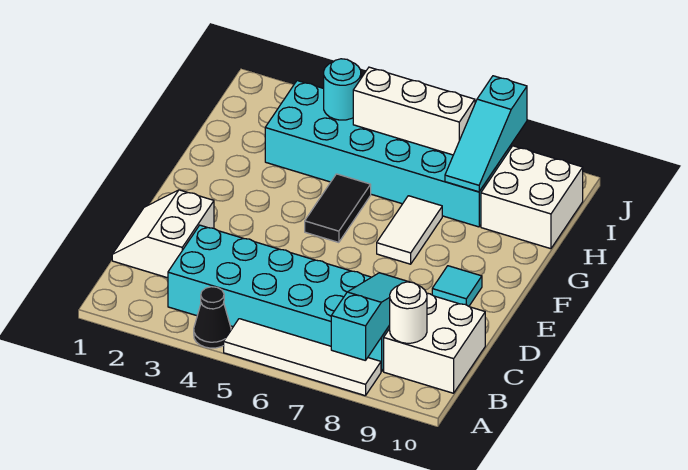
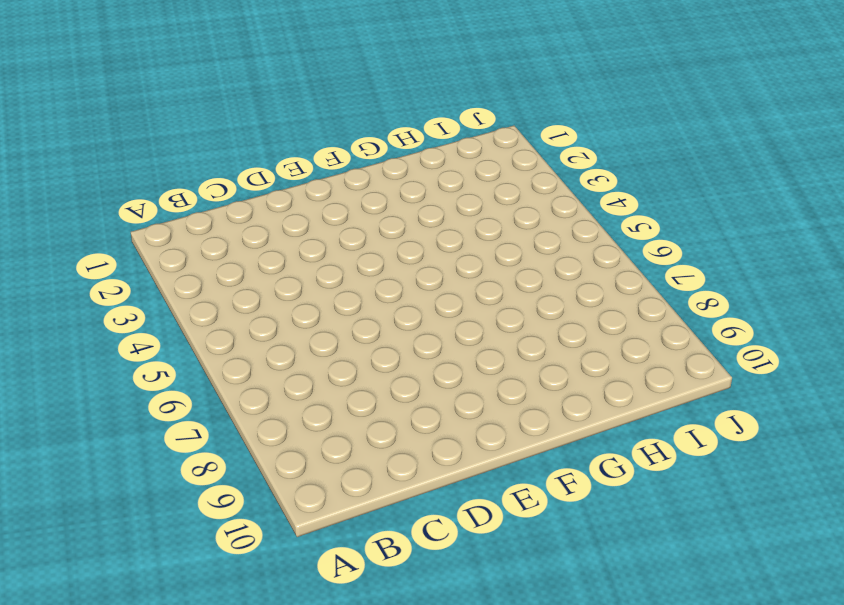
none -> black 1x1 cone [194,287,231,348]
none -> white 1x4 tile [224,319,381,396]
none -> cyan 2x6 brick [168,225,390,371]

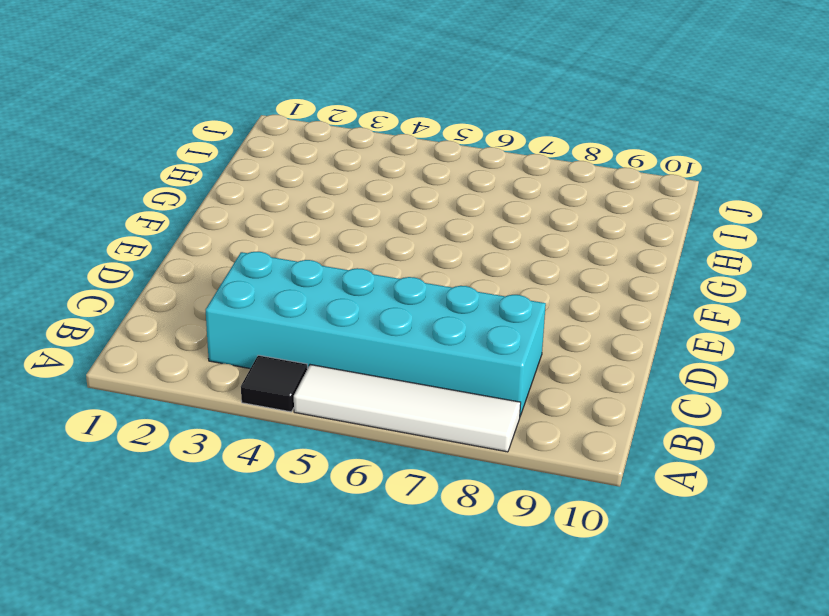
black 1x1 tile [241,355,307,412] -> black 1x1 cone [194,287,231,348]
none -> white 2x2 brick [384,293,485,393]
none -> white 2x2 slope [112,190,214,278]
none -> cyan 1x1 tile [432,266,482,306]

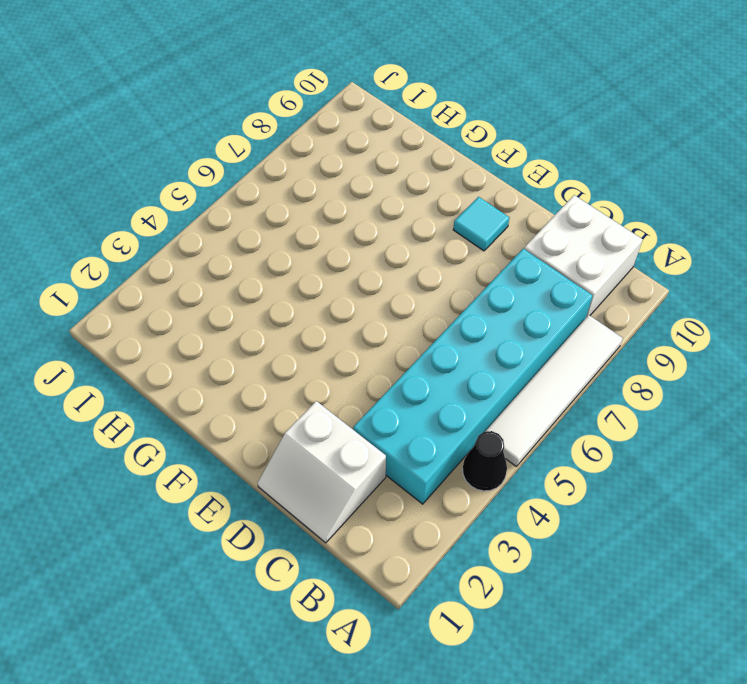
none -> black 1x2 tile [305,174,371,242]
none -> white 1x2 tile [377,196,442,264]
none -> cyan 2x6 brick [265,81,511,227]

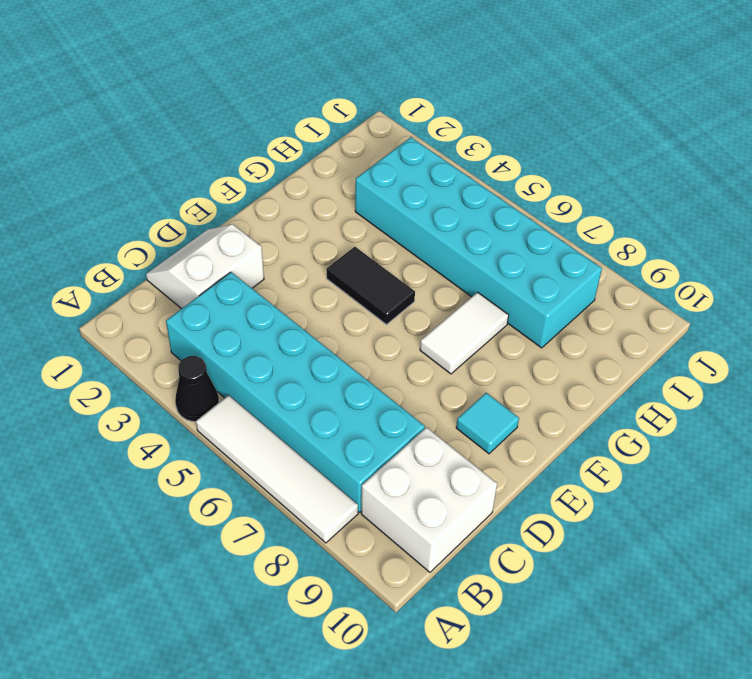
black 1x2 tile [327,247,415,324] -> black 1x2 tile turned to [305,174,371,242]
none -> white 2x2 brick [481,146,583,249]
none -> cyan 1x3 slope [331,273,408,361]
none -> white 1x1 round brick [389,282,427,343]

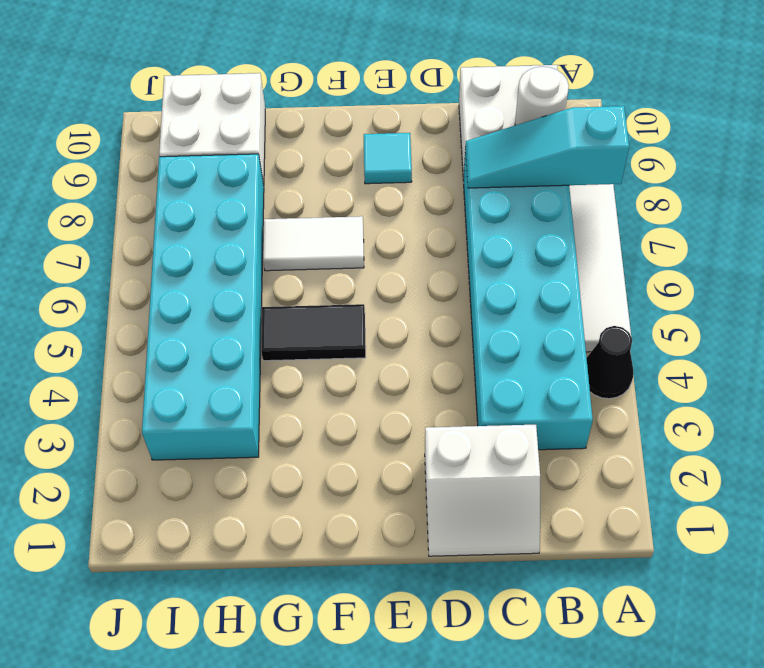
none -> cyan 1x3 slope [445,76,527,192]
none -> cyan 1x1 round brick [324,59,361,120]
none -> white 1x3 brick [353,67,475,155]

